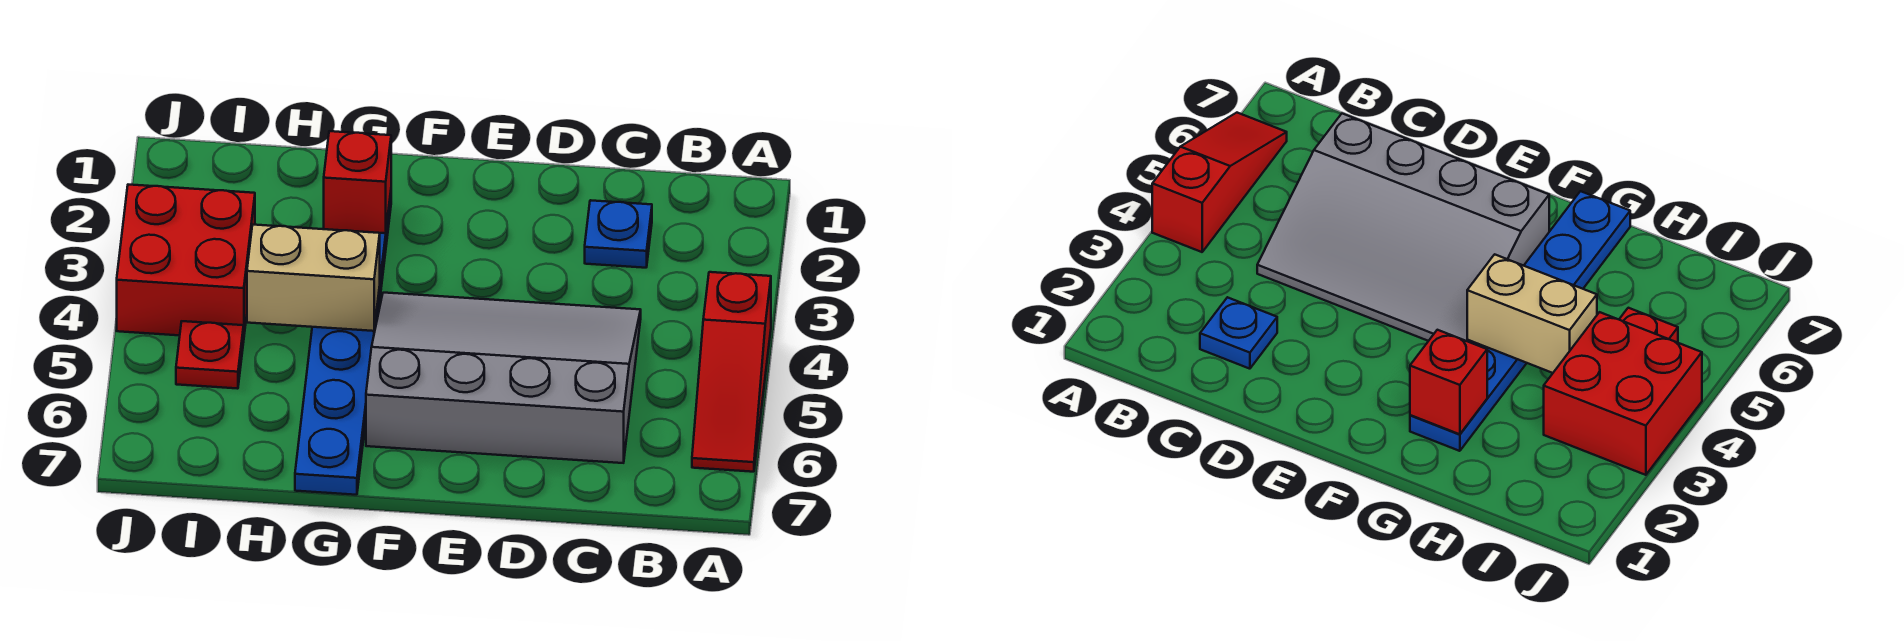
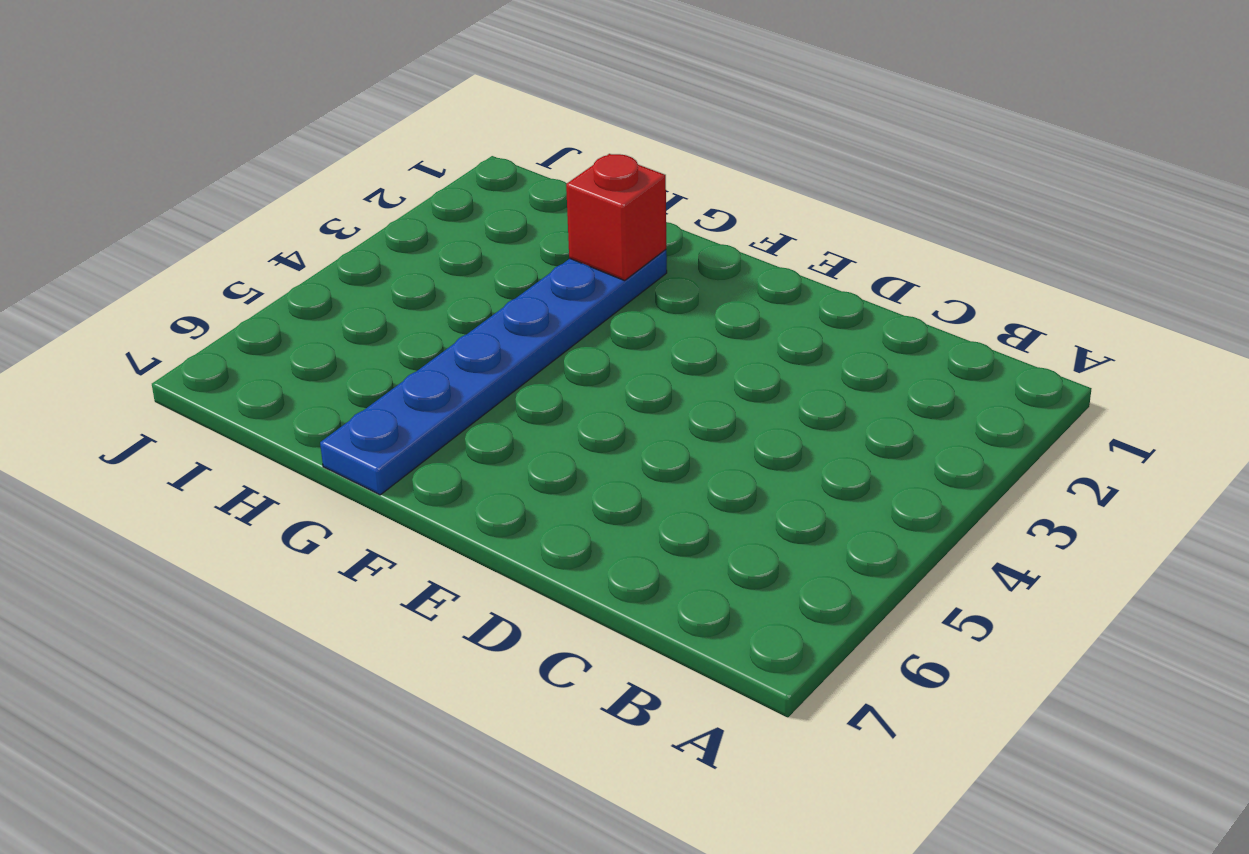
none -> red 1x3 slope [692,272,771,472]
none -> blue 1x1 plate [585,200,652,268]

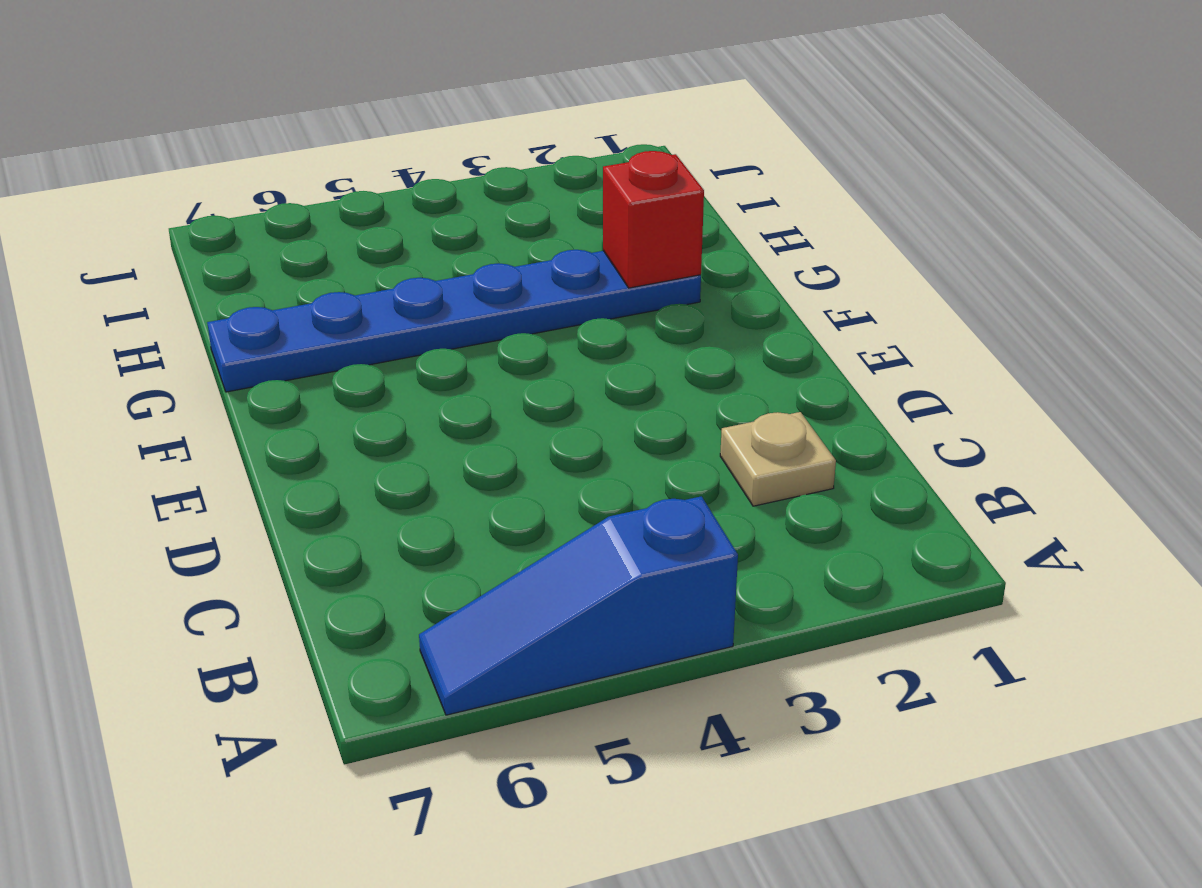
blue 1x3 slope [419,496,738,715] -> red 1x3 slope [692,272,771,472]
tan 1x1 plate [720,412,836,506] -> blue 1x1 plate [585,200,652,268]
none -> grey 3x4 slope [366,293,641,463]
none -> red 2x2 brick [117,185,255,335]

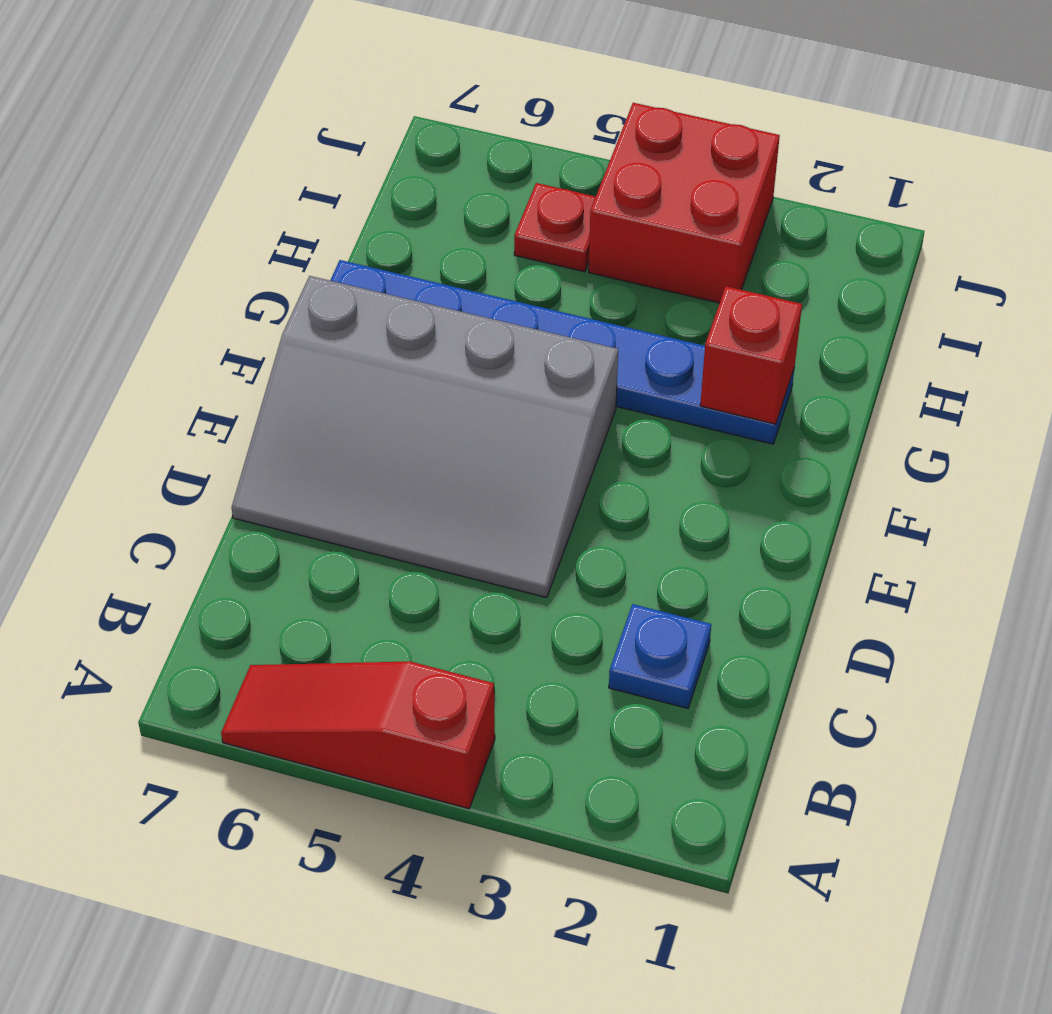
grey 3x4 slope [231,276,618,598] -> grey 3x4 slope turned to [366,293,641,463]
none -> tan 1x2 brick [247,225,380,331]

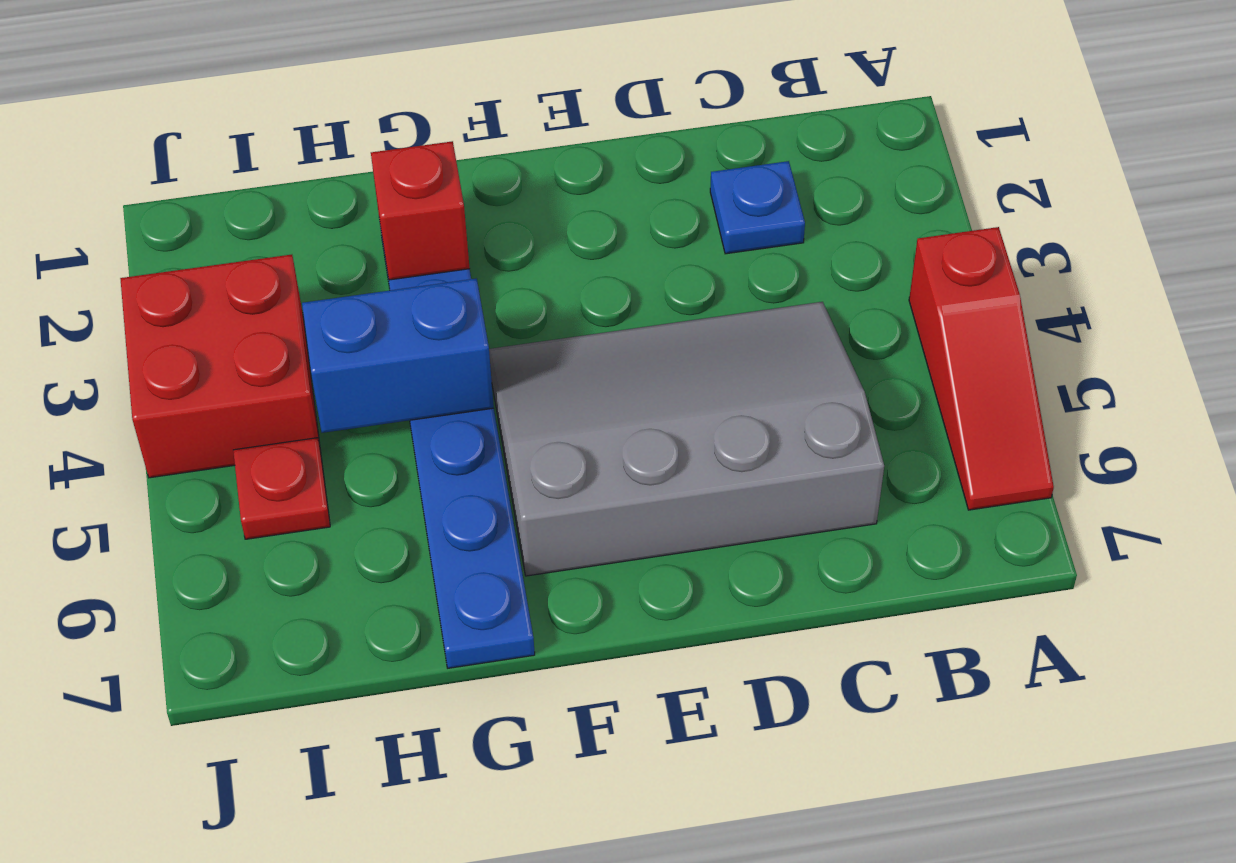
blue 1x2 brick [302,278,494,433] -> tan 1x2 brick [247,225,380,331]

